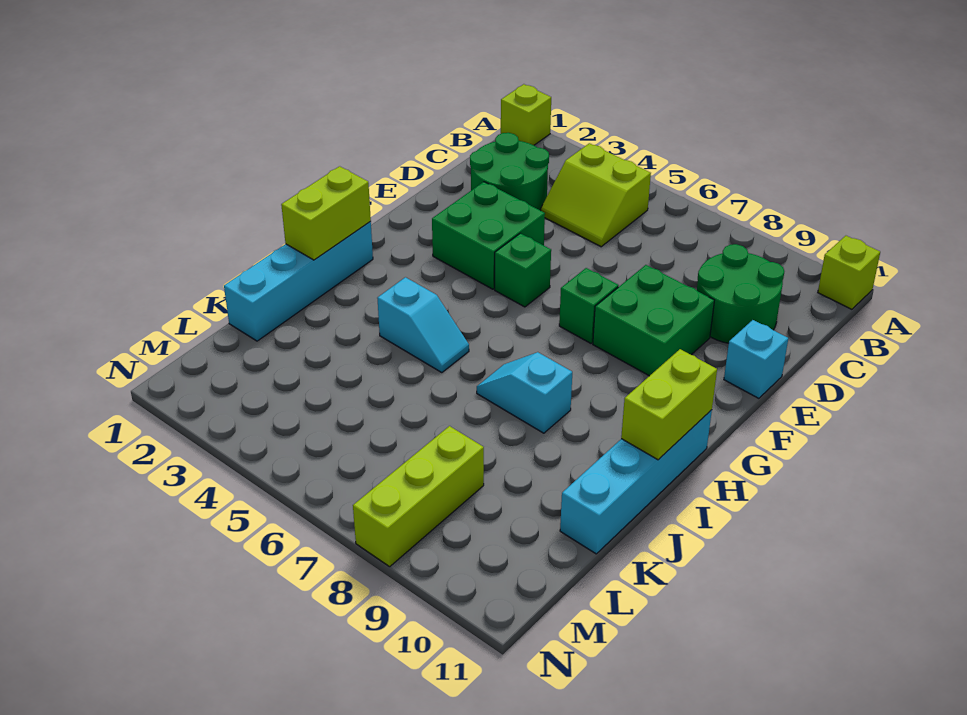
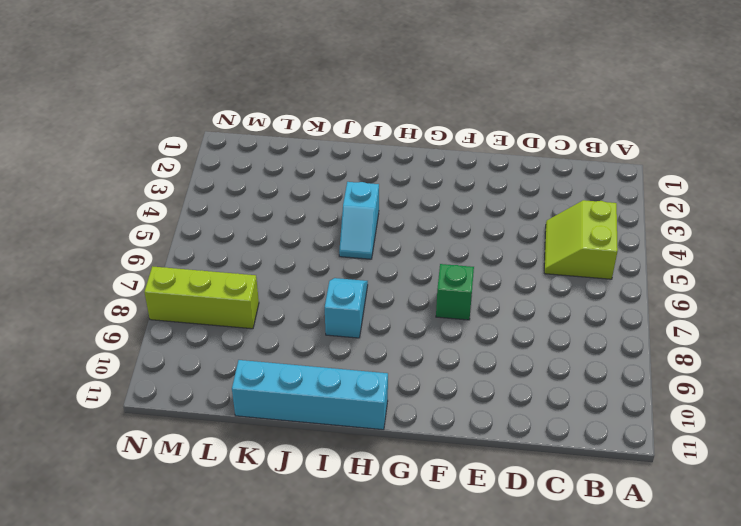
none -> lime 1x1 brick [501,84,551,145]
none -> lime 1x1 brick [818,236,880,309]
none -> green 2x2 round brick [470,133,549,210]

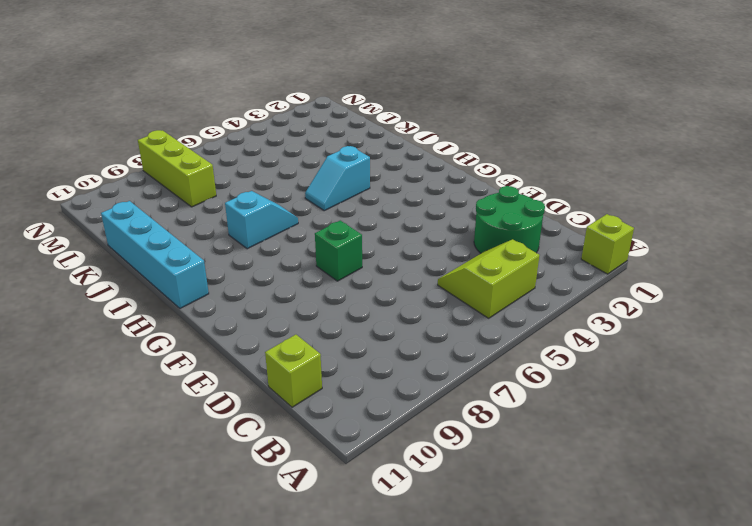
lime 1x1 brick [265,335,322,407] -> lime 1x1 brick moved to [818,236,880,309]
none -> green 2x2 round brick [697,244,784,343]
none -> green 2x2 brick [432,182,545,289]
none -> green 2x2 brick [593,265,714,376]

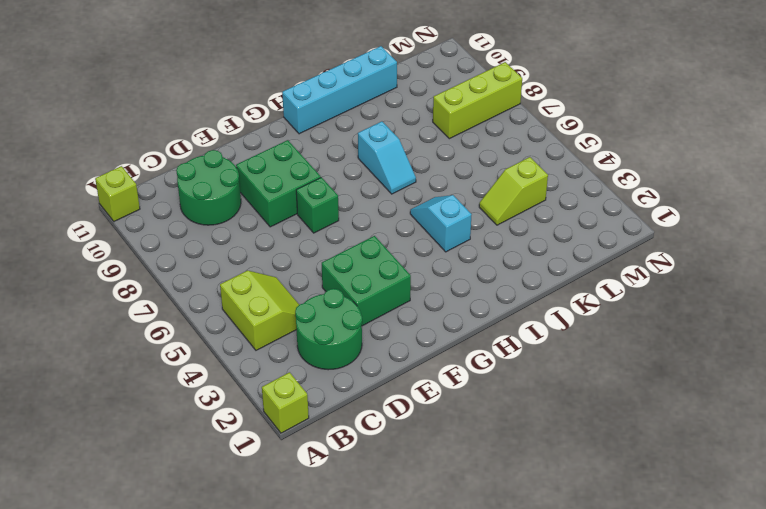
lime 1x2 slope [479,157,548,225] -> none
none -> cyan 1x1 brick [724,320,788,398]
none -> green 1x1 brick [495,233,551,307]
none -> cyan 1x4 brick [224,222,373,341]

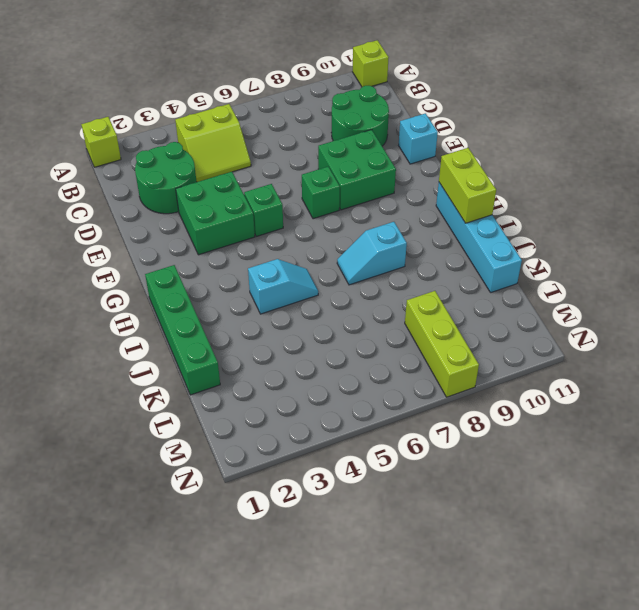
green 1x4 brick [145,265,220,395] -> cyan 1x4 brick [224,222,373,341]
none -> lime 1x2 brick [281,166,371,260]

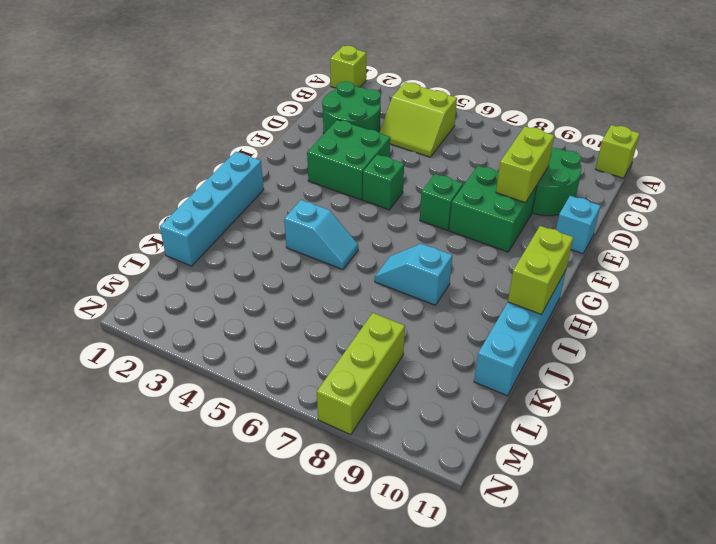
lime 1x2 brick [496,126,554,203] -> lime 1x2 brick moved to [281,166,371,260]

